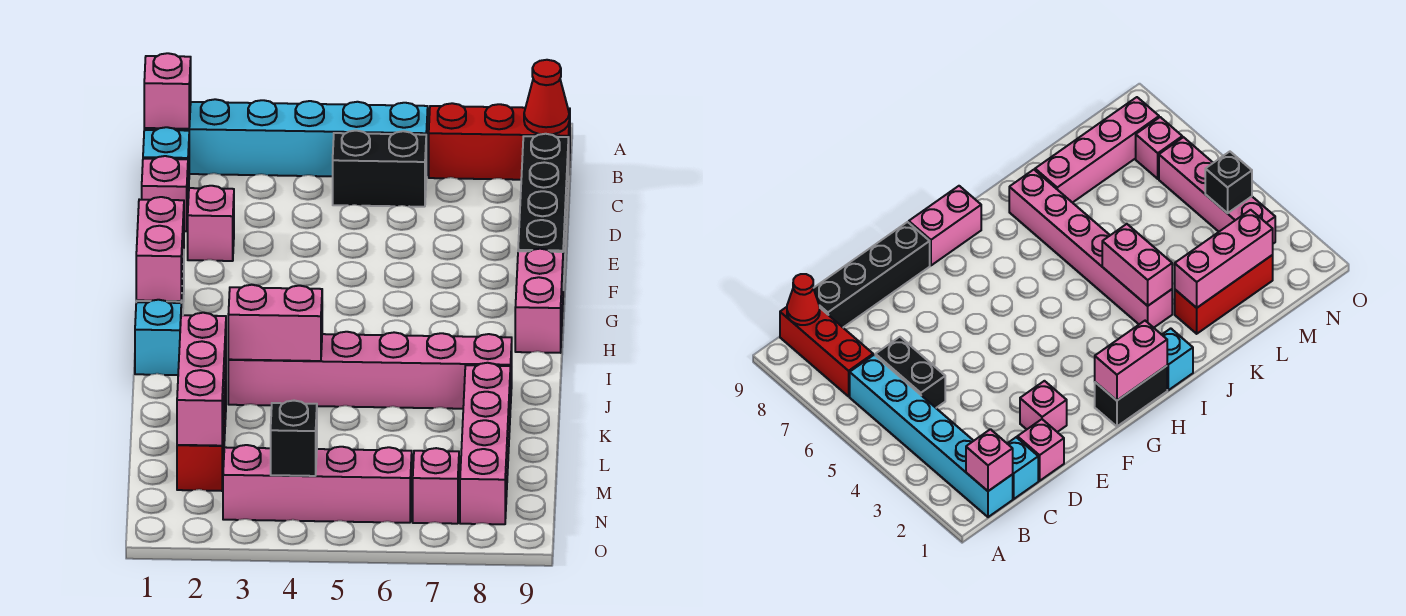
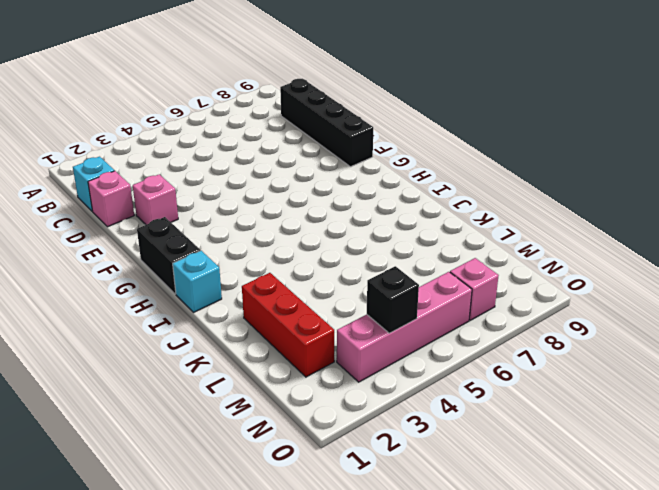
none -> cyan 1x6 brick [144,99,428,176]
none -> red 1x3 brick [429,103,570,180]
none -> black 1x2 brick [333,131,426,207]

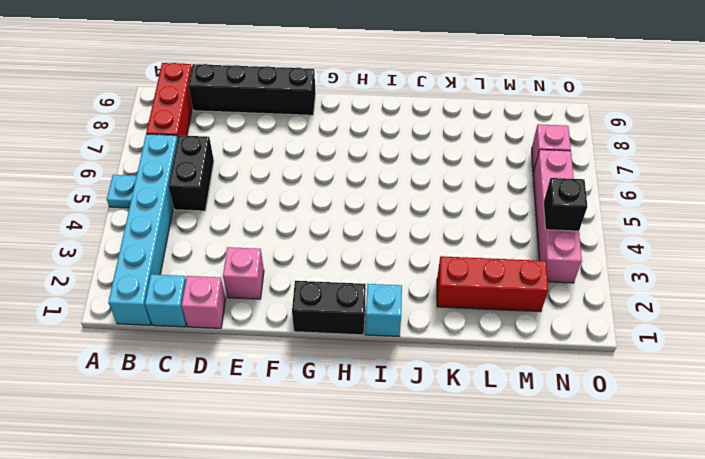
cyan 1x1 plate [107,175,136,208] -> none
none -> pink 1x2 brick [515,249,563,353]
none -> pink 1x6 brick [228,332,512,409]
none -> pink 1x4 brick [460,363,510,524]

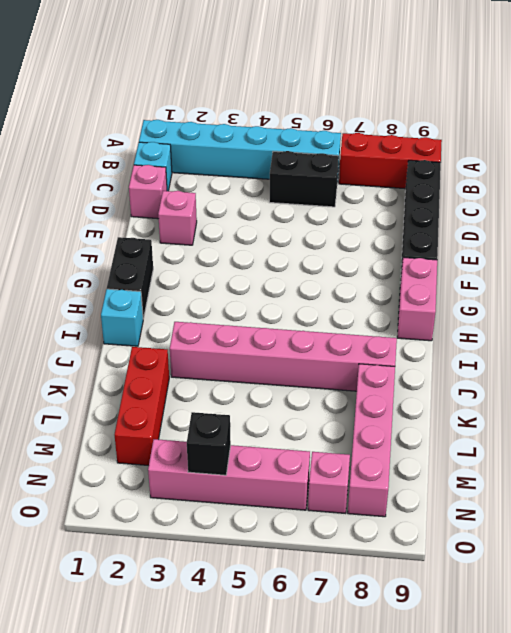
none -> pink 1x1 brick [144,53,191,129]
none -> red 1x1 cone [524,60,569,134]
none -> pink 1x2 brick [136,197,184,301]

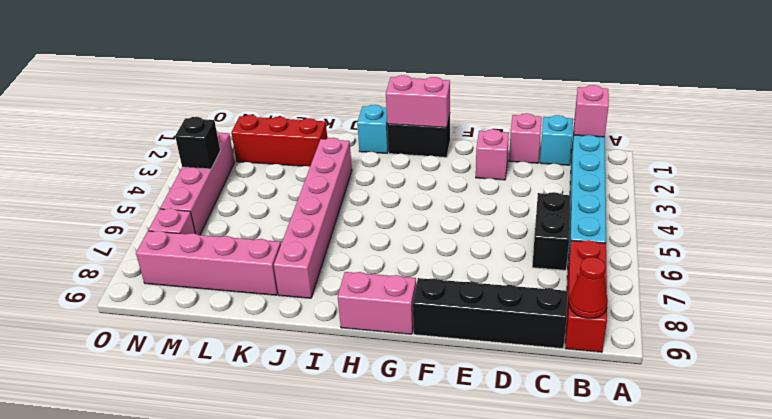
none -> pink 1x2 brick [228,285,322,361]
none -> pink 1x3 brick [177,313,226,446]

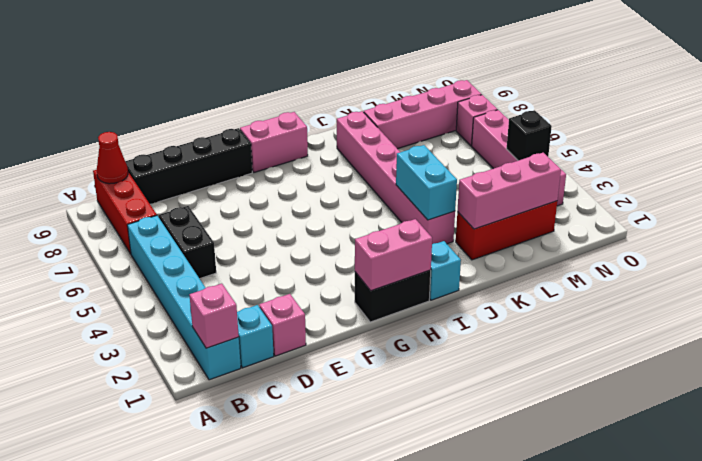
cyan 1x2 brick [396,145,457,220] -> pink 1x2 brick [228,285,322,361]
none -> pink 1x1 brick [188,186,234,261]

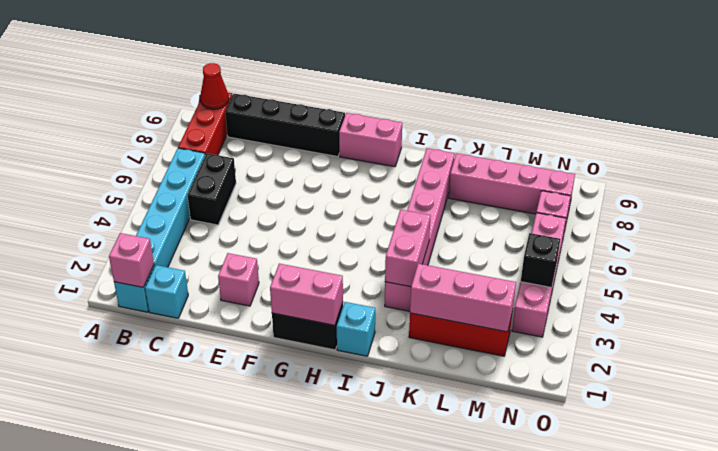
none -> pink 1x1 brick [142,156,188,231]

